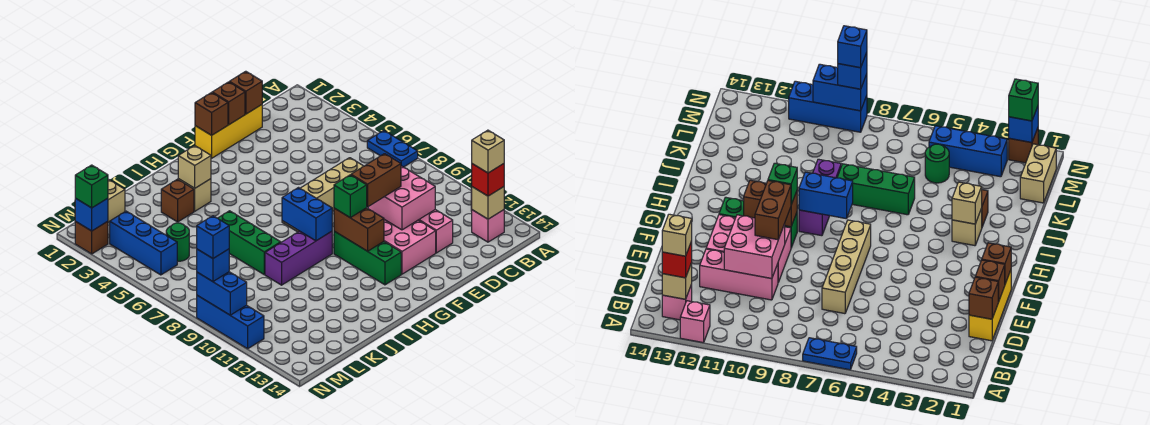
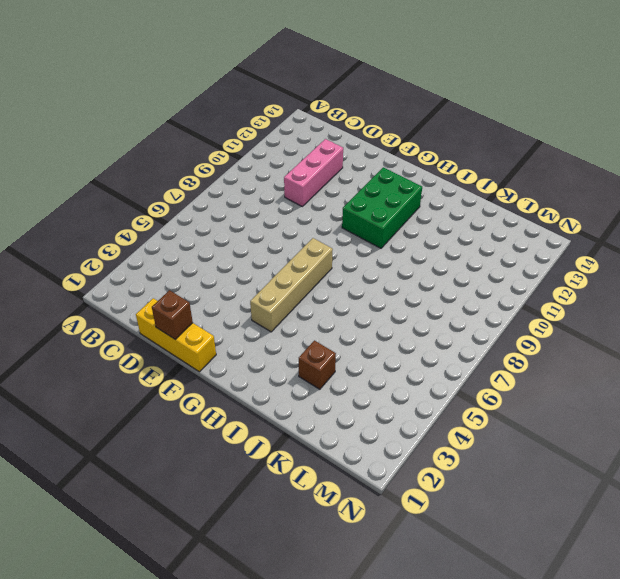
tan 1x4 brick [250,238,333,332] -> tan 1x4 brick turned to [282,158,364,232]
green 2x3 brick [342,167,422,248] -> green 1x3 brick [334,231,401,285]
none -> blue 1x2 plate [367,131,418,167]
none -> pink 1x1 brick [680,301,710,343]
none -> pink 1x1 brick [472,210,504,242]
none -> pink 2x3 brick [384,219,436,274]

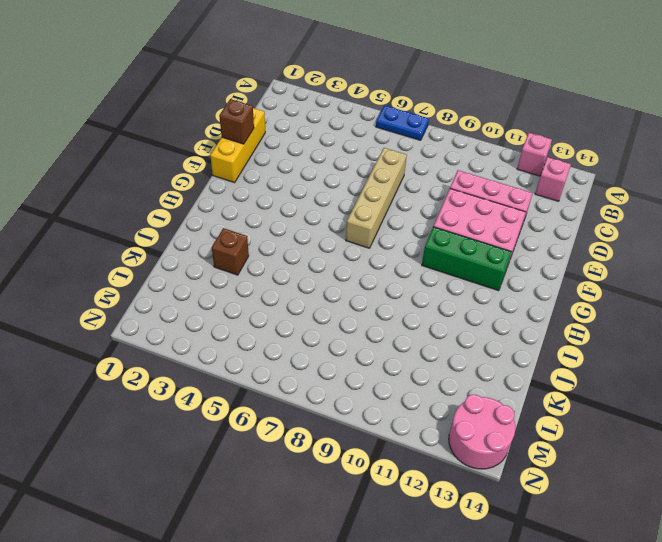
pink 2x2 round brick [449,394,515,469] -> none
none -> purple 1x3 brick [265,231,332,285]
none -> tan 1x1 brick [178,179,211,211]
none -> green 1x3 brick [218,211,281,274]
none -> tan 1x2 brick [108,180,125,223]

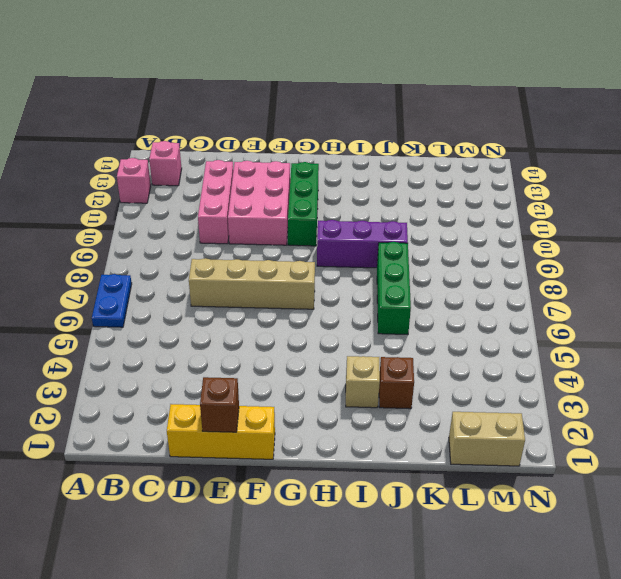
none -> green 1x1 round brick [166,223,189,261]
none -> blue 1x3 brick [110,211,177,275]
none -> brown 1x1 brick [75,221,108,254]
none -> blue 1x3 brick [197,295,264,349]

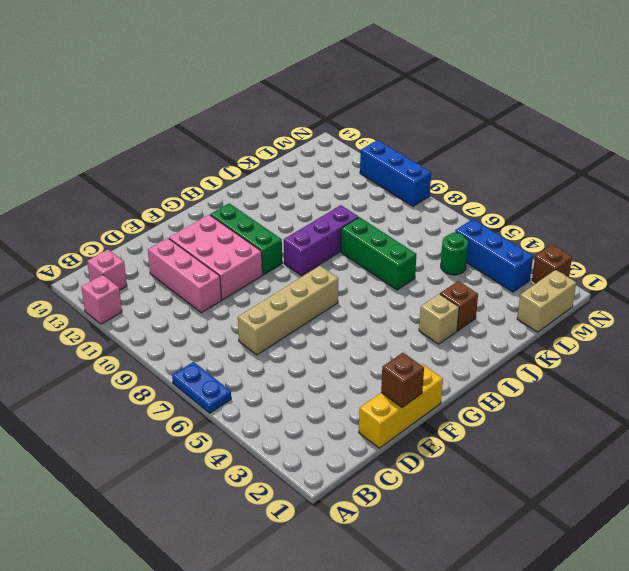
none -> tan 1x1 brick [472,187,504,219]
none -> brown 1x1 brick [230,71,262,114]
none -> pink 2x2 brick [368,166,435,230]
none -> brown 1x1 brick [195,93,228,135]

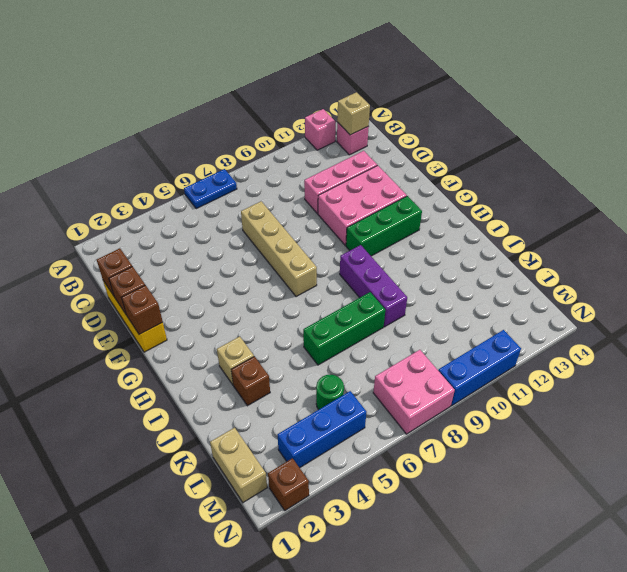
pink 2x2 brick [373,350,455,434] -> pink 2x2 brick moved to [368,166,435,230]
none -> brown 1x2 brick [334,208,384,251]
none -> blue 1x2 brick [282,188,332,241]
none -> tan 1x1 brick [178,146,211,188]
none -> blue 1x1 brick [75,198,108,231]

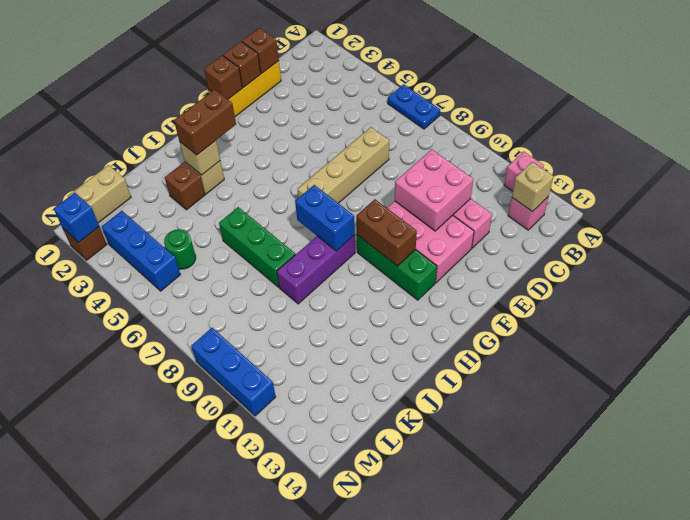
brown 1x2 brick [174,90,236,155] -> brown 1x2 brick moved to [351,154,401,207]
none -> blue 1x2 brick [197,272,247,315]
none -> red 1x1 brick [472,164,504,196]
none -> green 1x1 brick [334,175,367,217]
none -> green 1x1 brick [75,165,108,208]

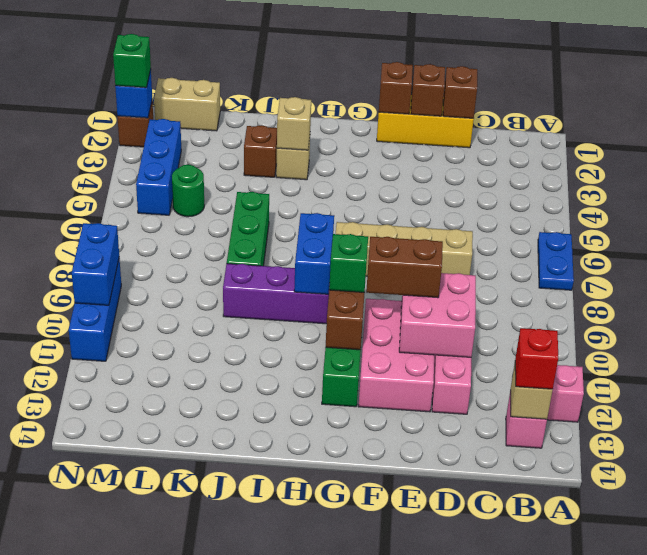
none -> blue 1x1 brick [197,249,229,282]
none -> tan 1x1 brick [472,130,504,173]
none -> blue 1x1 brick [197,216,229,258]

